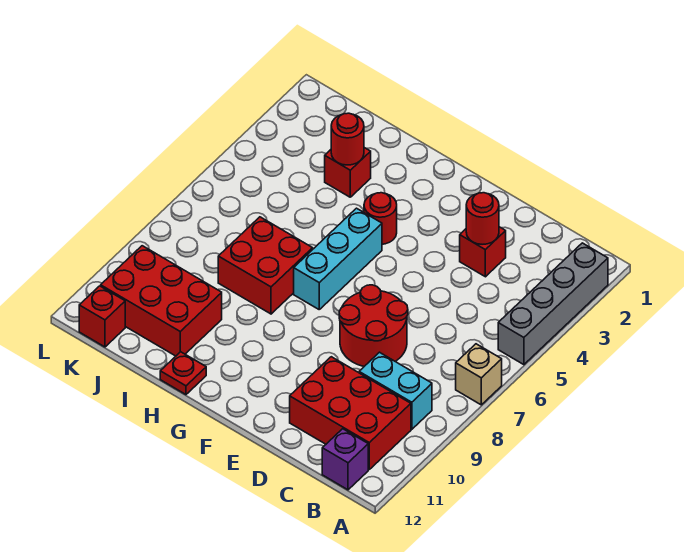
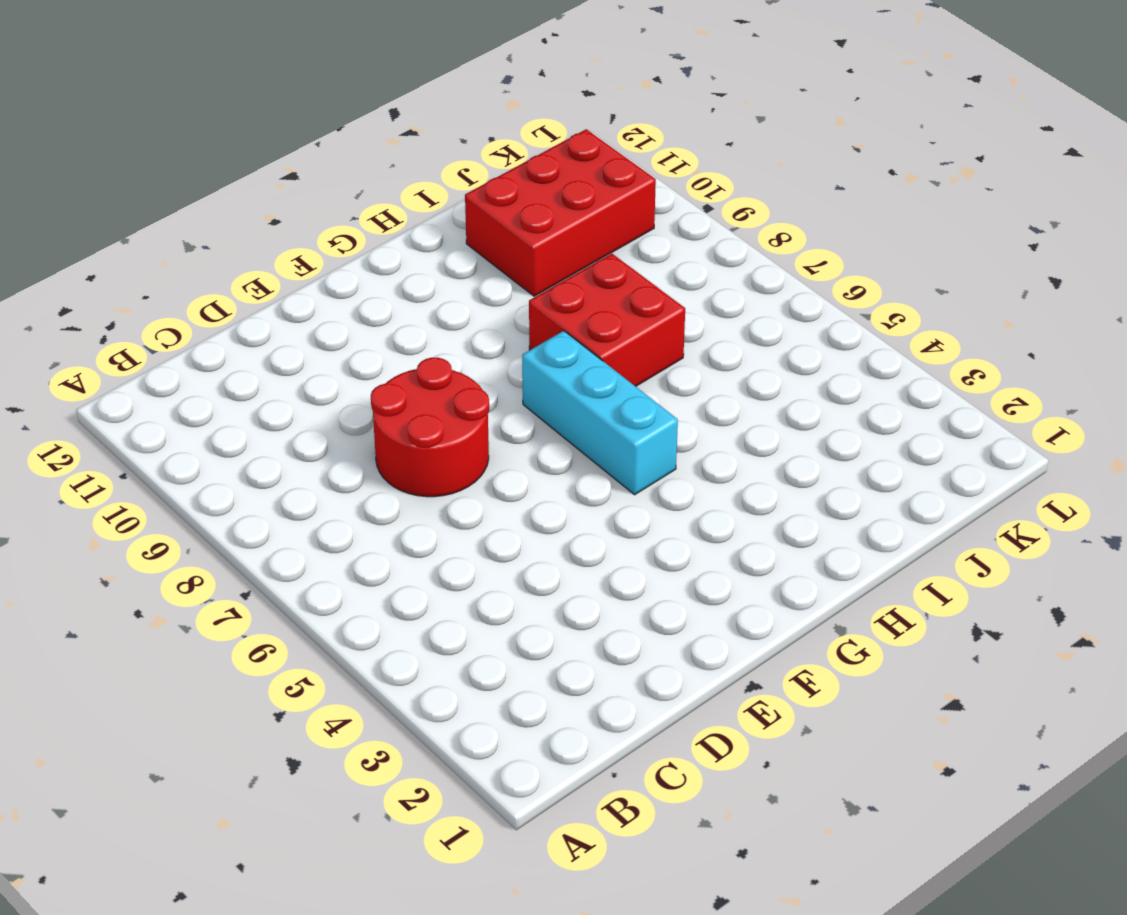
none -> grey 1x4 brick [498,243,608,365]
none -> tan 1x1 brick [456,344,502,405]
none -> cyan 1x2 brick [359,352,432,429]

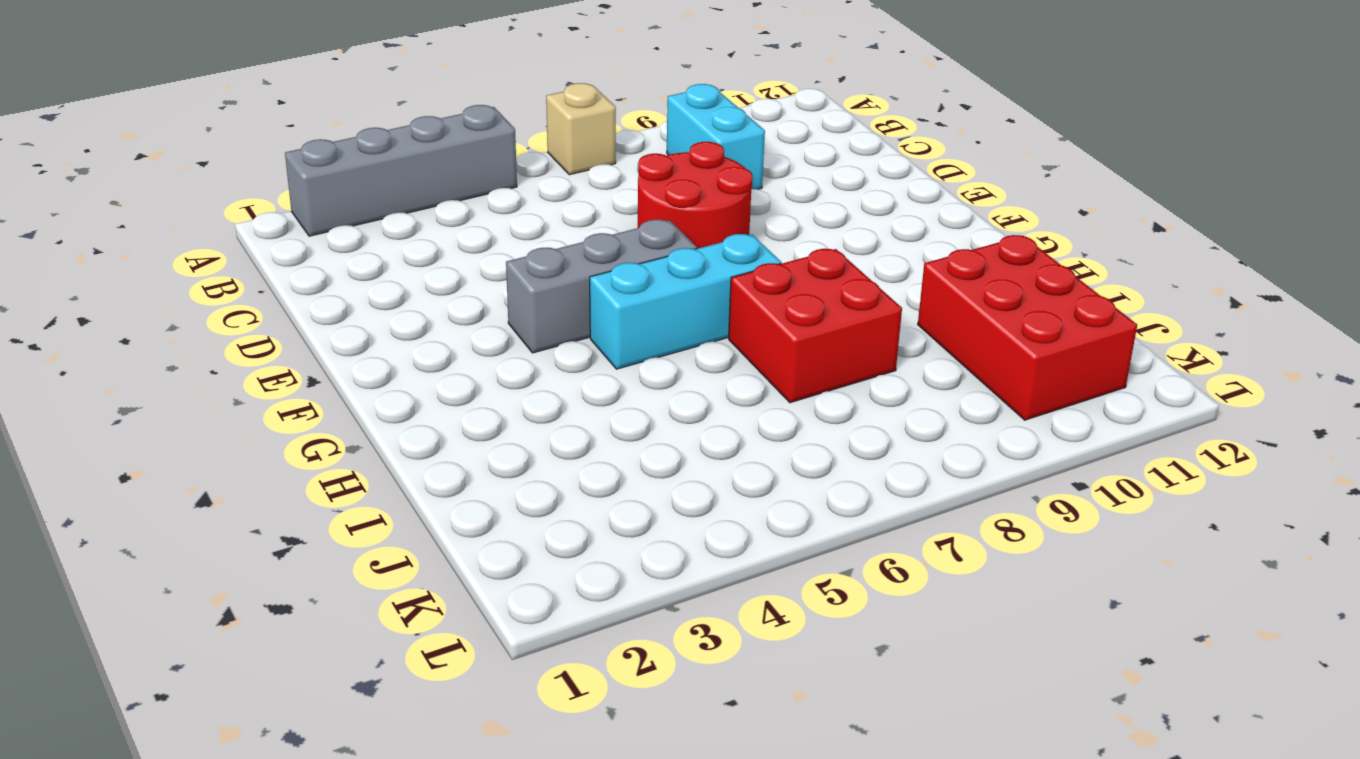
grey 1x3 brick [506,220,697,353] -> none
none -> red 2x3 brick [290,357,411,469]
none -> purple 1x1 brick [322,429,368,490]
none -> red 1x1 brick [460,227,506,277]

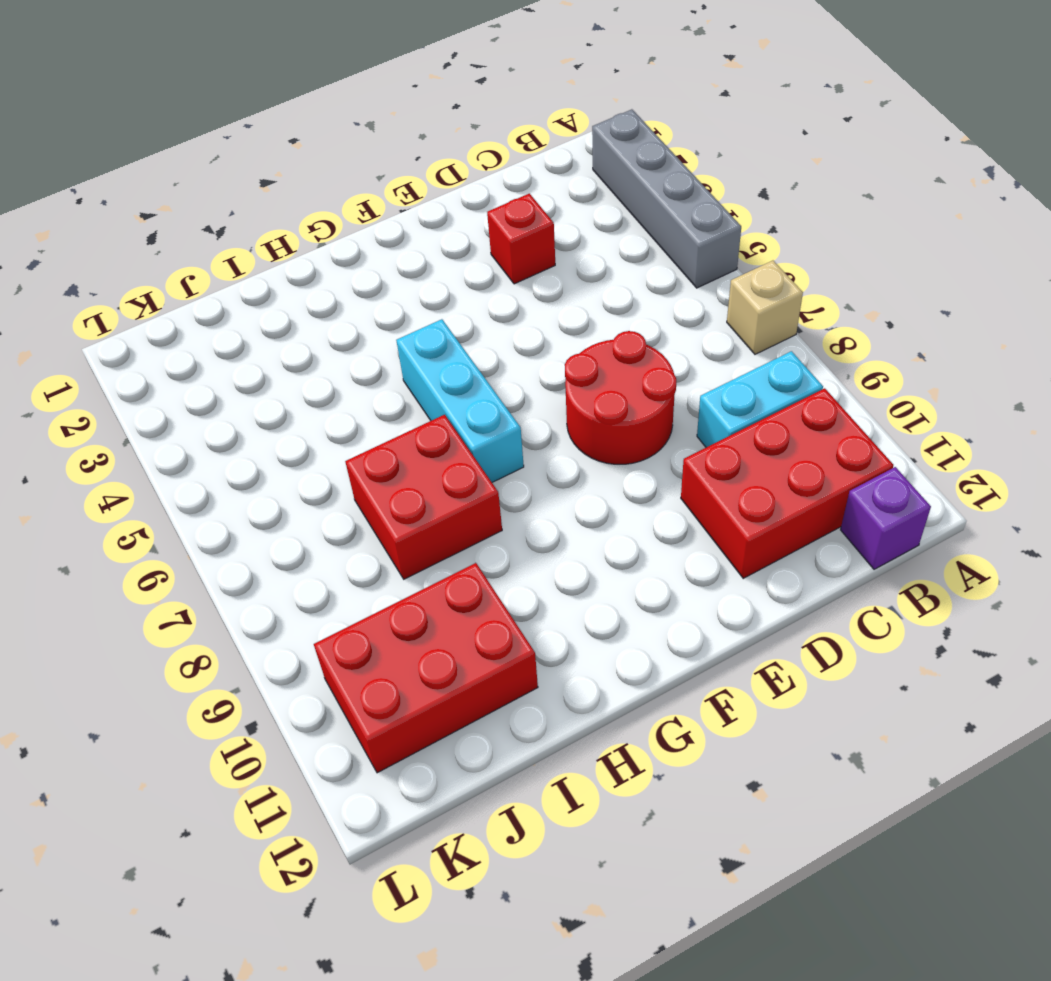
none -> red 1x1 round brick [364,193,397,244]
none -> red 1x1 plate [160,352,206,395]
none -> red 1x1 brick [325,148,371,197]

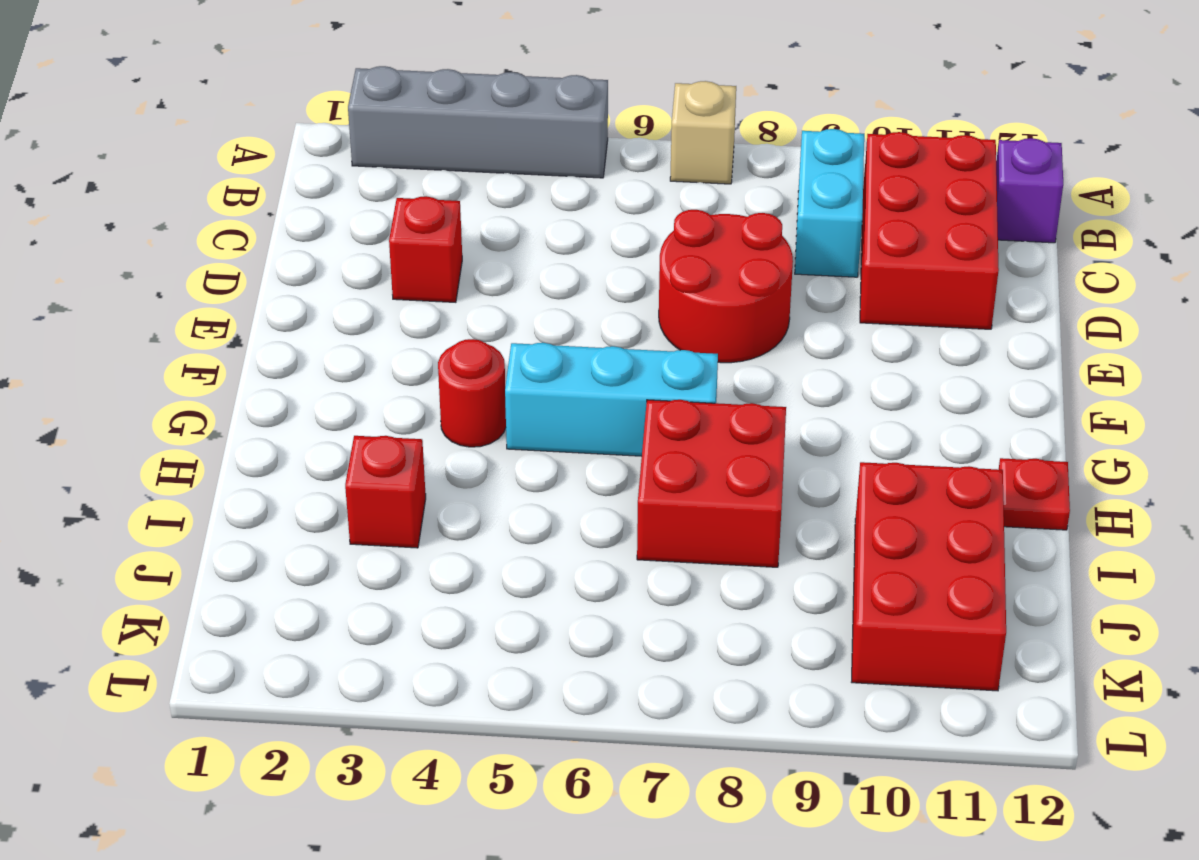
none -> red 1x1 brick [79,286,125,347]
none -> red 1x1 round brick [466,193,499,244]
none -> red 1x1 round brick [331,113,364,165]

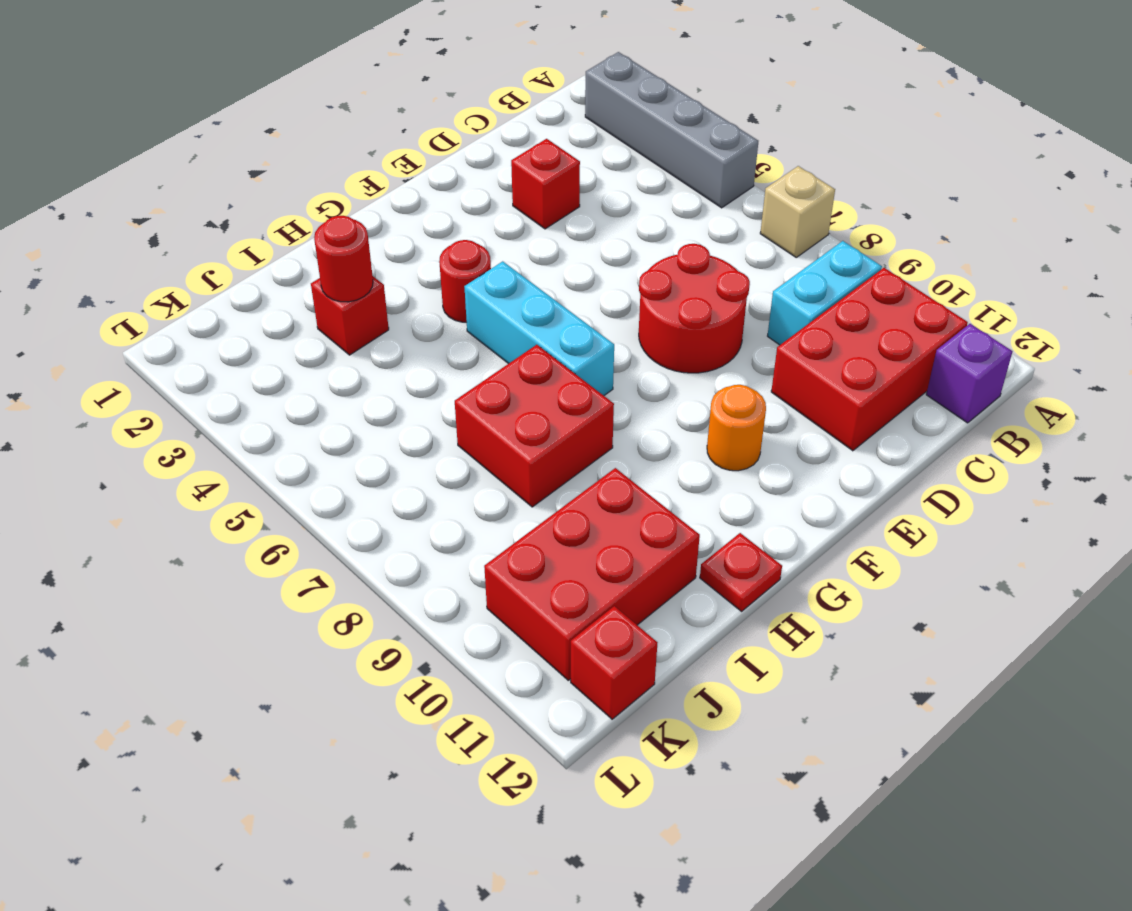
orange 1x1 round brick [707,385,766,471] -> none
none -> red 1x1 round brick [466,193,499,244]

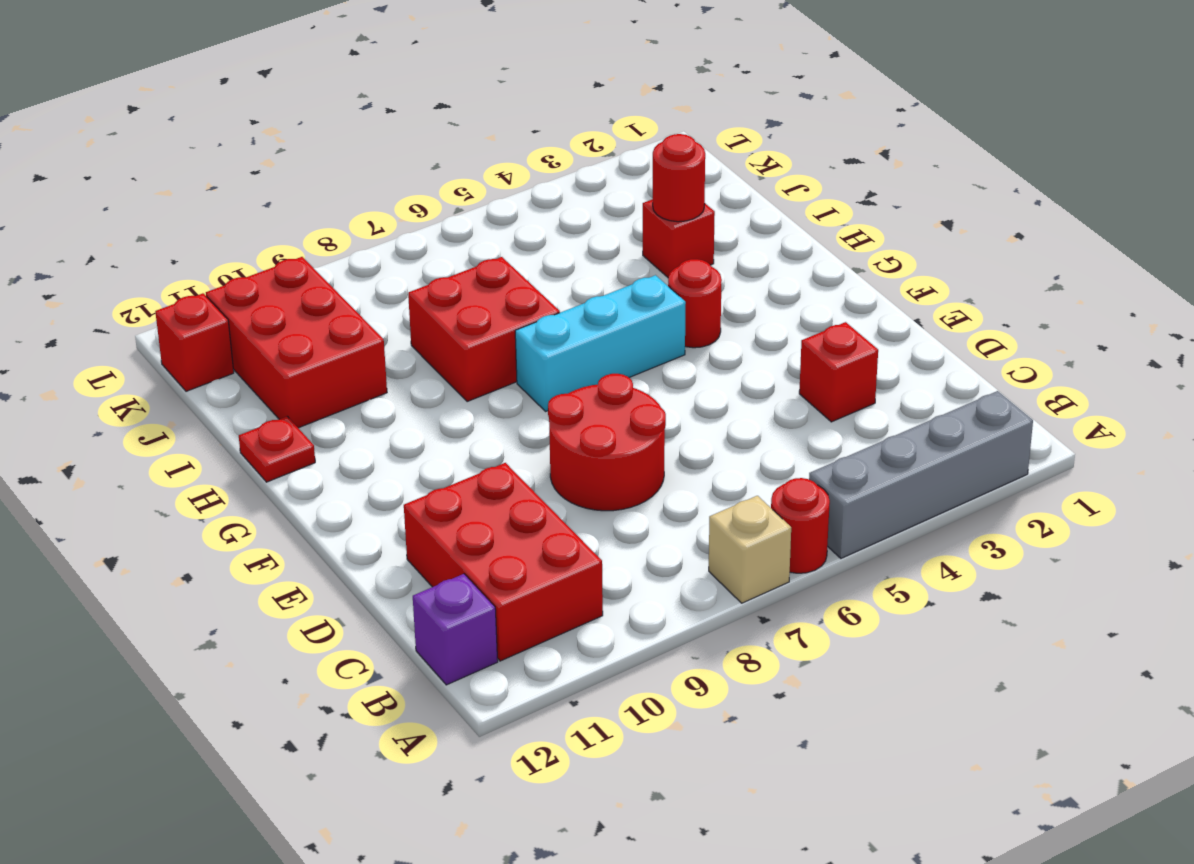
red 1x1 round brick [771,478,830,573] -> red 1x1 round brick moved to [466,193,499,244]
none -> cyan 1x2 brick [359,352,432,429]

